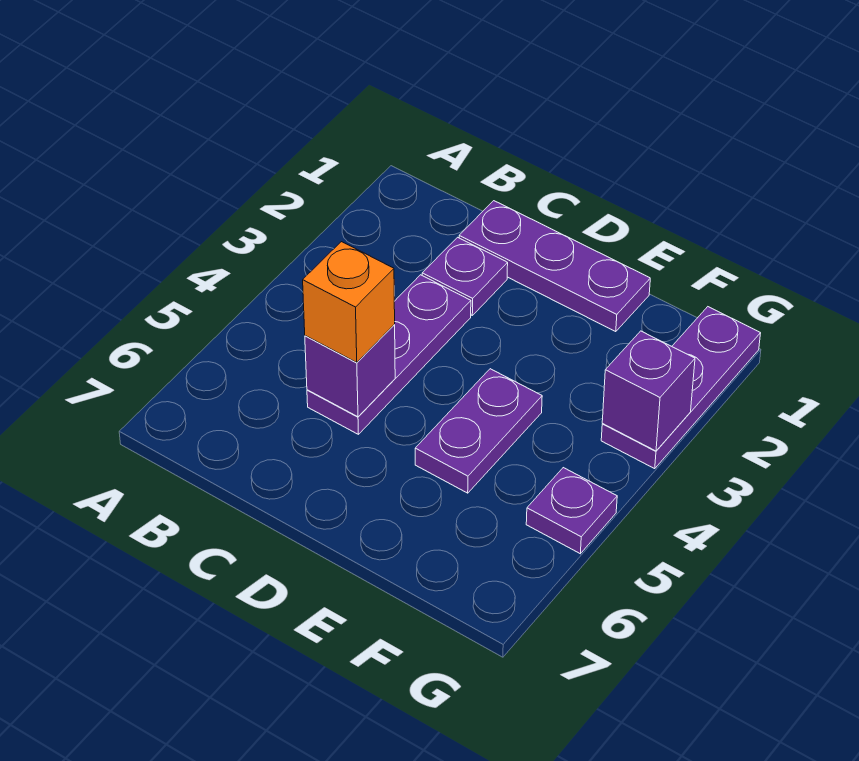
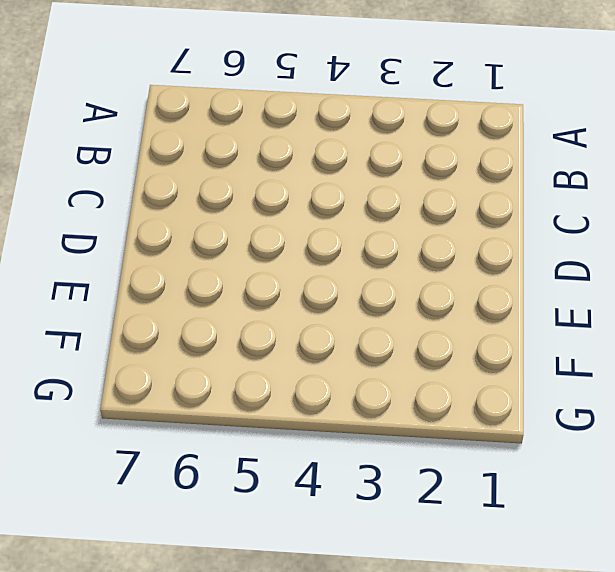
none -> purple 1x3 plate [459,201,650,332]
none -> purple 1x1 plate [422,237,508,315]

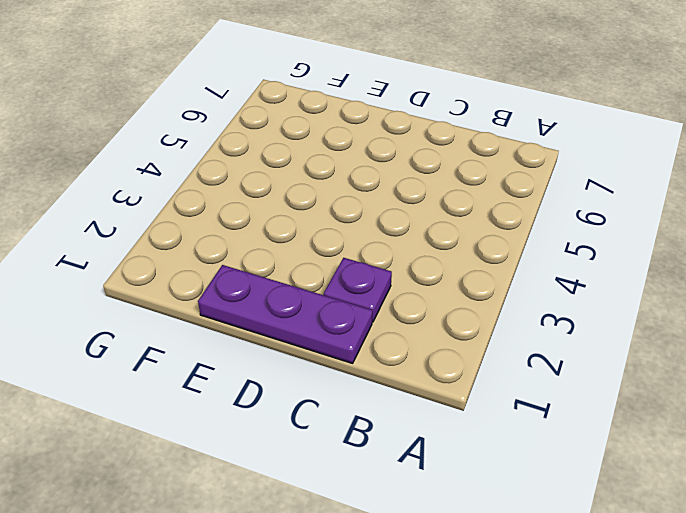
none -> purple 1x3 plate [307,275,471,434]
none -> purple 1x2 plate [415,369,542,493]

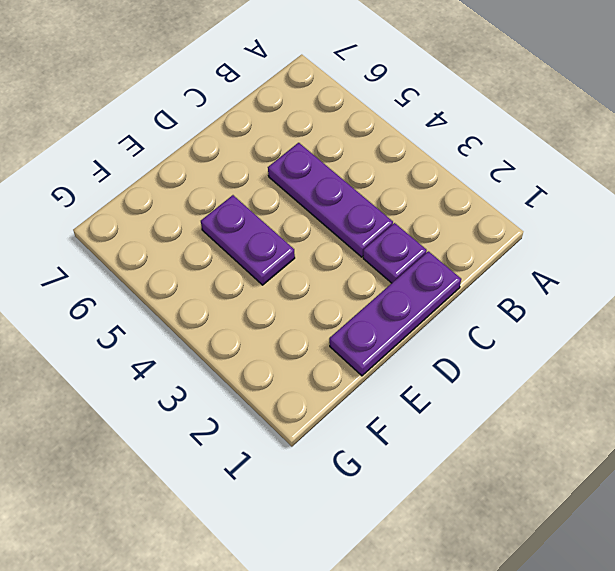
none -> purple 1x3 plate [601,307,761,469]
none -> purple 1x1 plate [526,468,617,554]

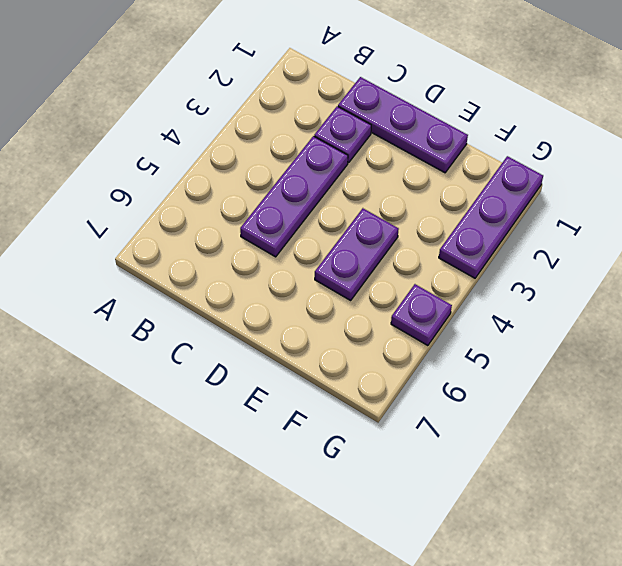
none -> purple 1x1 brick [305,325,395,417]
none -> purple 1x1 brick [602,331,695,451]

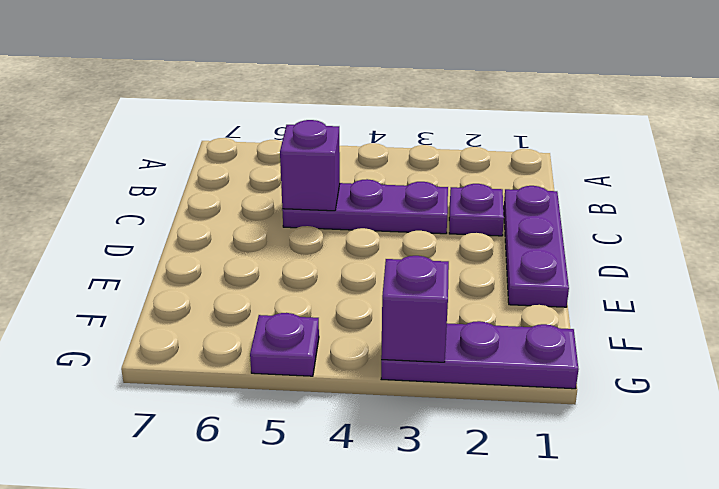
none -> purple 1x2 plate [415,369,542,493]
none -> orange 1x1 brick [303,242,395,363]

